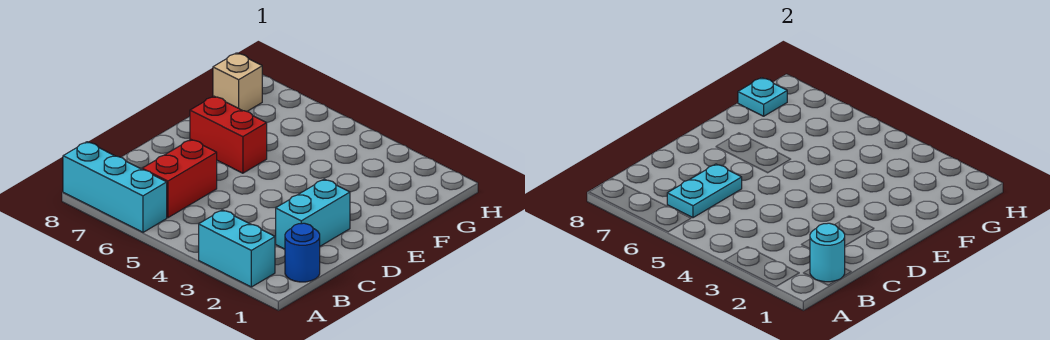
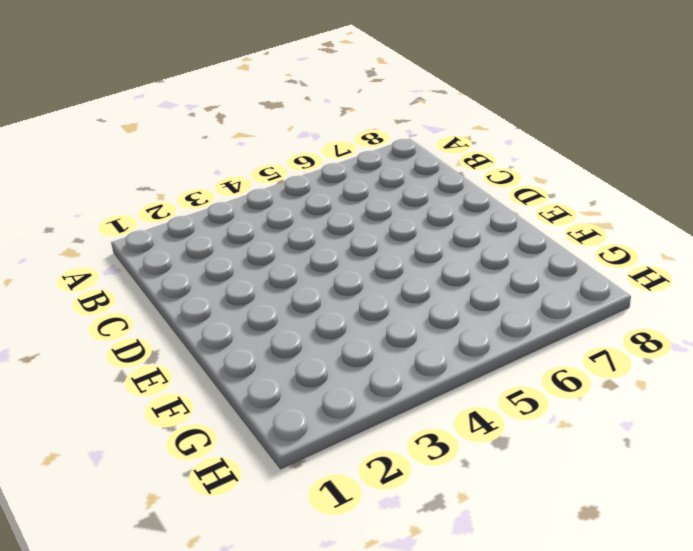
none -> cyan 1x2 brick [199,210,275,287]
none -> cyan 1x3 brick [63,142,167,232]

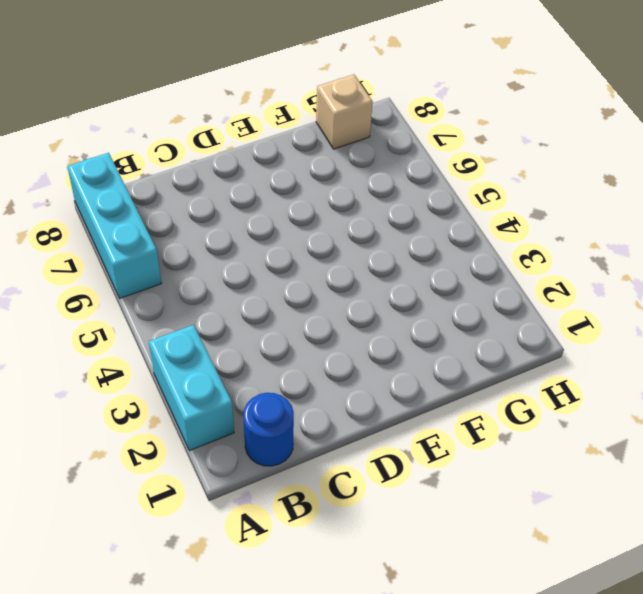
none -> red 1x2 brick [142,140,217,218]
none -> cyan 1x2 brick [276,179,350,249]

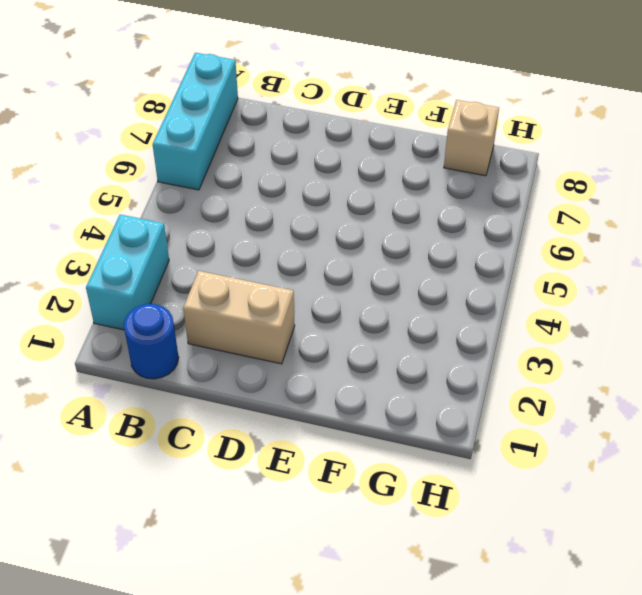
tan 1x2 brick [183,271,295,364] -> cyan 1x2 brick [276,179,350,249]
none -> red 1x2 brick [142,140,217,218]
none -> red 1x2 brick [190,96,267,173]

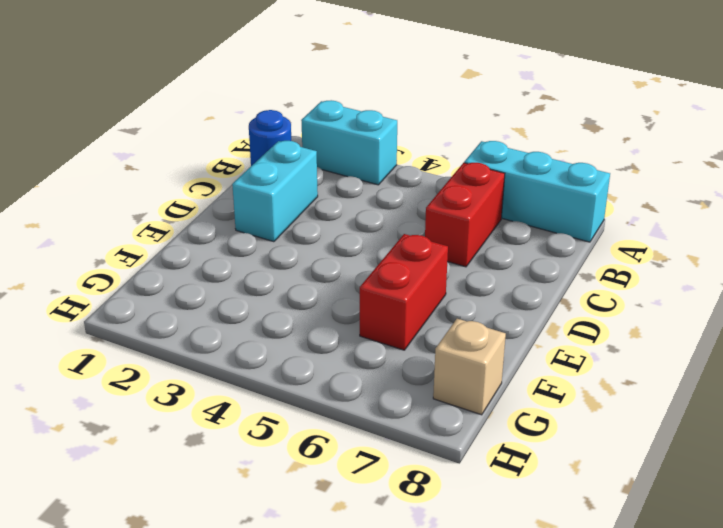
red 1x2 brick [360,234,448,350] -> red 1x2 brick turned to [190,96,267,173]
none -> cyan 1x1 round brick [810,223,845,282]
none -> cyan 1x2 plate [667,164,742,218]

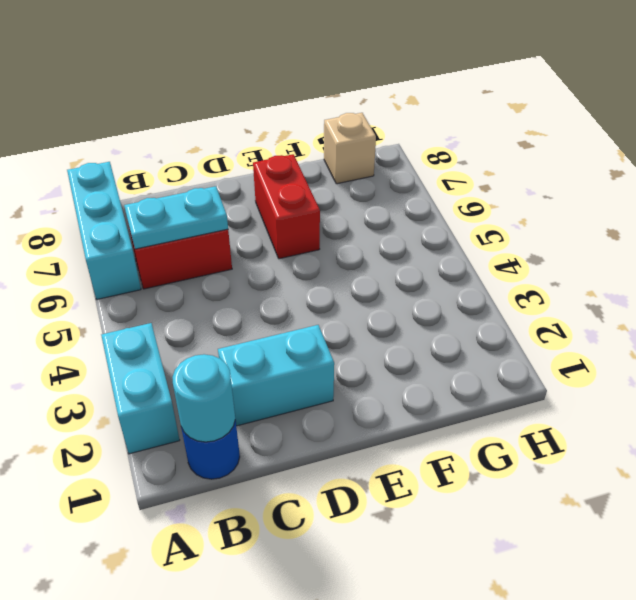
none -> cyan 1x1 plate [738,78,787,116]

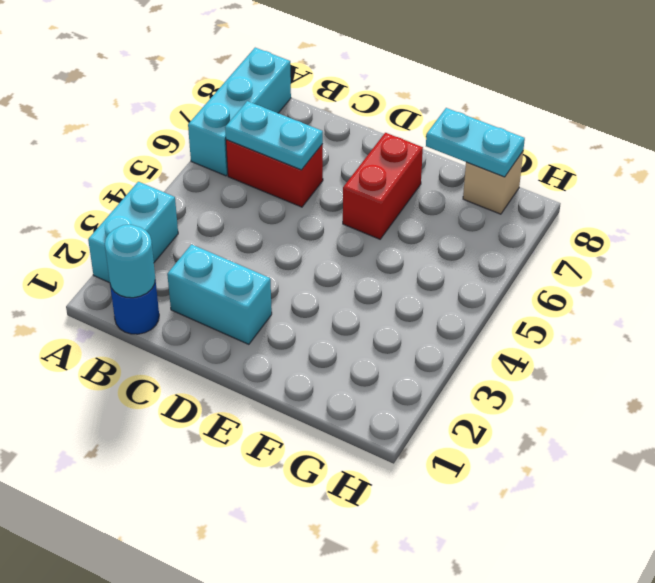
cyan 1x2 plate [426,108,525,177] -> cyan 1x1 plate [738,78,787,116]

